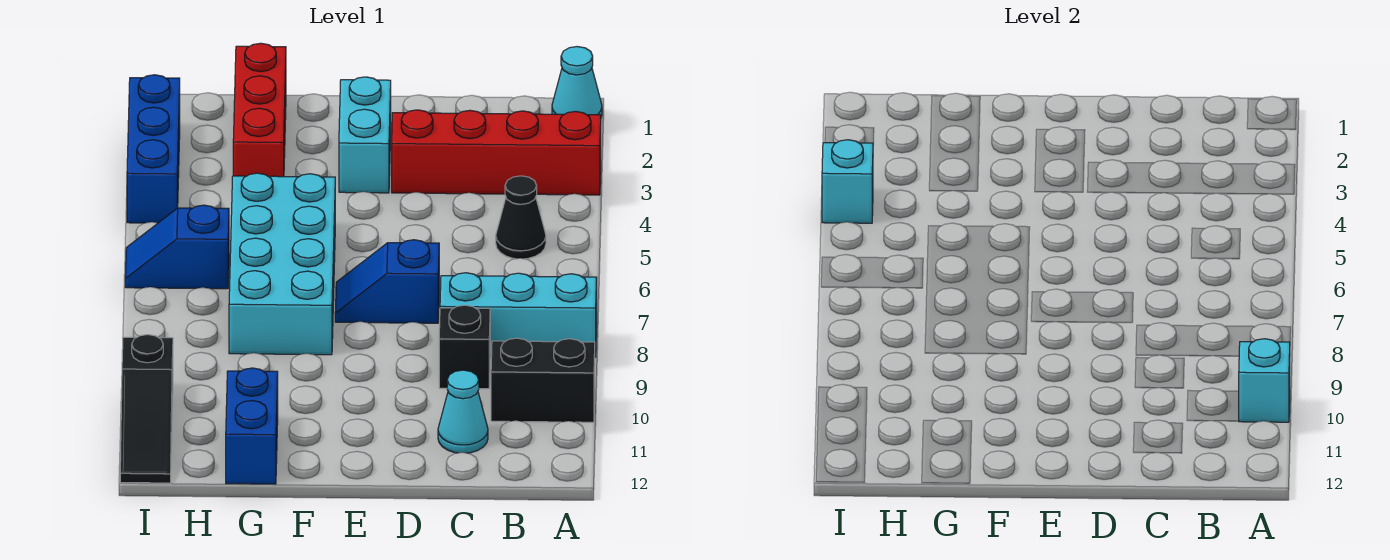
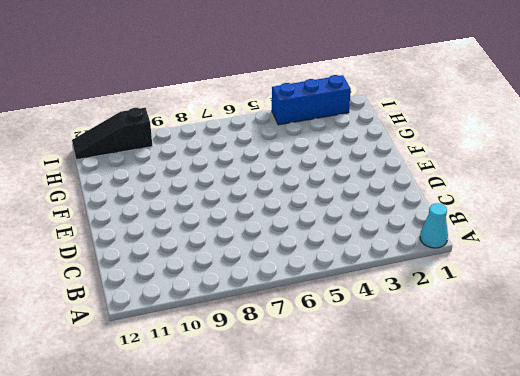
none -> red 1x4 brick [392,110,601,195]
none -> cyan 1x3 brick [440,273,597,357]
none -> black 1x2 brick [491,338,595,422]

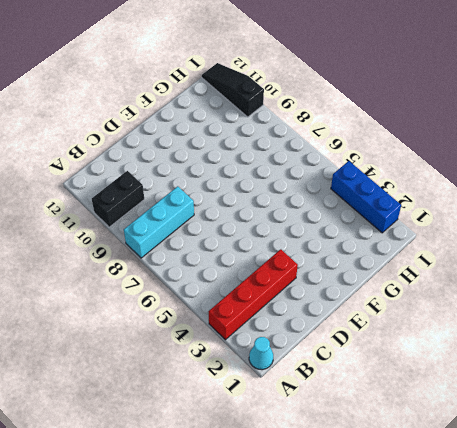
none -> black 1x1 cone [496,176,546,259]
none -> black 1x1 brick [439,305,490,389]
none -> cyan 1x1 cone [438,370,488,453]

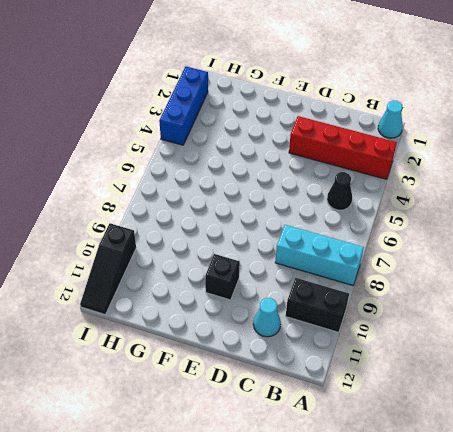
black 1x1 brick [205,254,240,300] -> black 1x1 brick moved to [439,305,490,389]
none -> blue 1x2 slope [335,240,439,323]
none -> cyan 1x2 brick [339,77,391,193]
none -> cyan 2x4 brick [229,173,335,355]

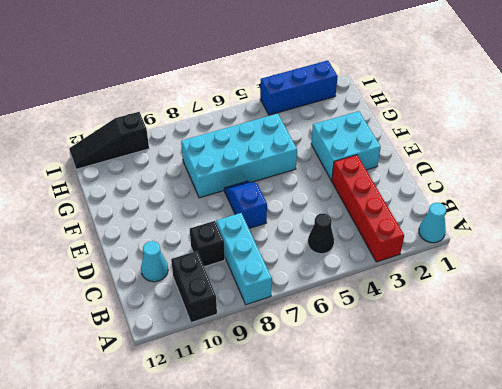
cyan 2x2 brick [311,111,381,180] -> cyan 1x2 brick [339,77,391,193]
none -> red 1x3 brick [233,43,286,177]
none -> blue 1x2 brick [226,368,278,484]
none -> blue 1x2 slope [125,205,229,289]

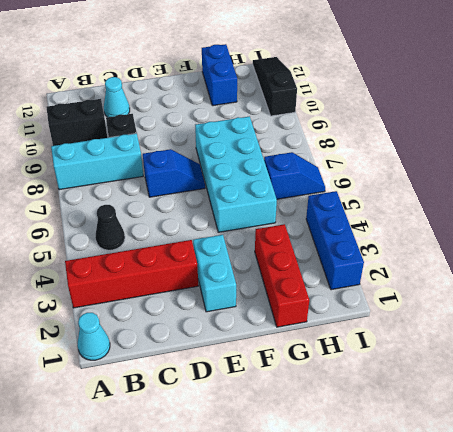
none -> cyan 1x1 brick [1239,339,1290,422]
none -> cyan 1x1 brick [822,140,873,223]

